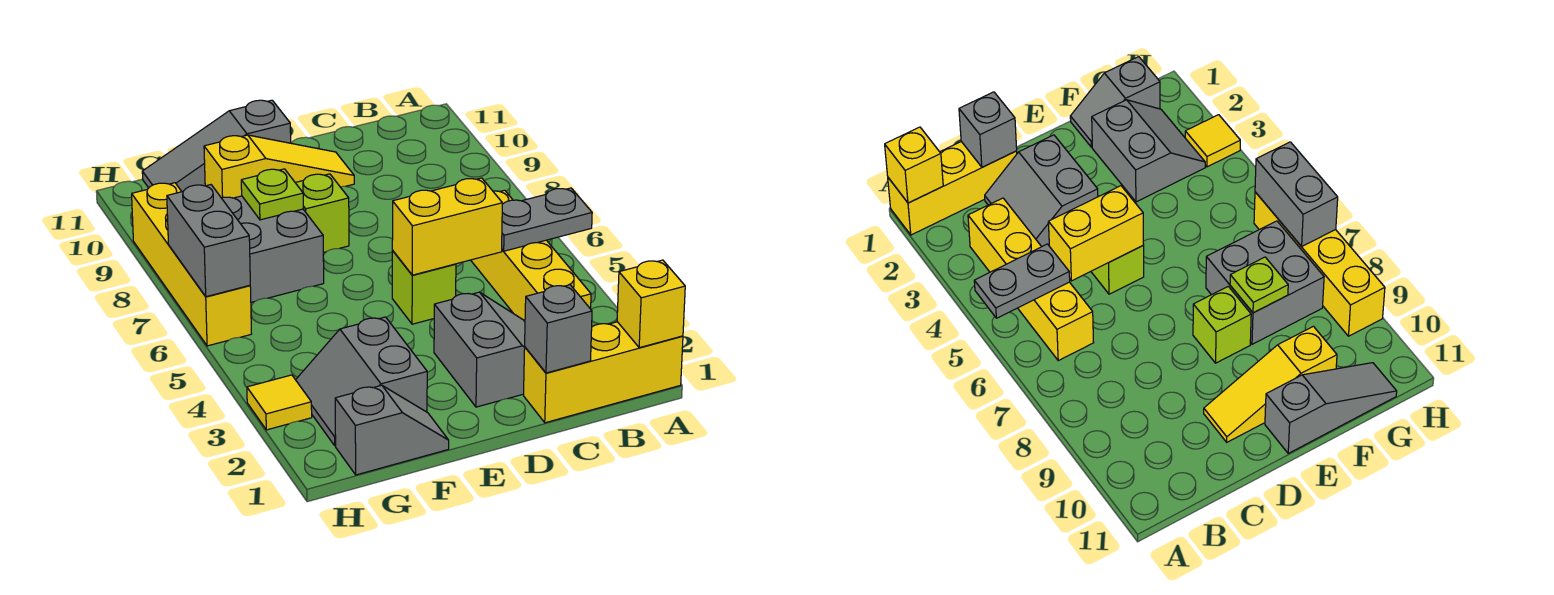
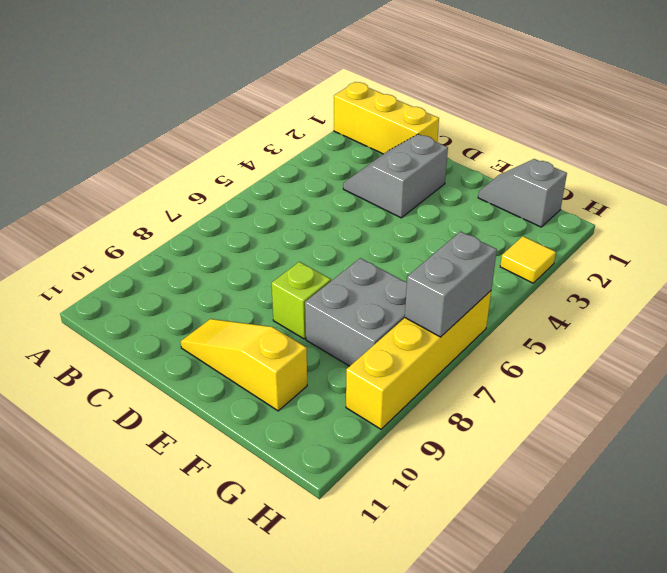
none -> yellow 1x4 brick [471,190,591,321]
none -> lime 1x1 brick [392,251,456,324]
none -> grey 1x3 slope [142,100,291,192]

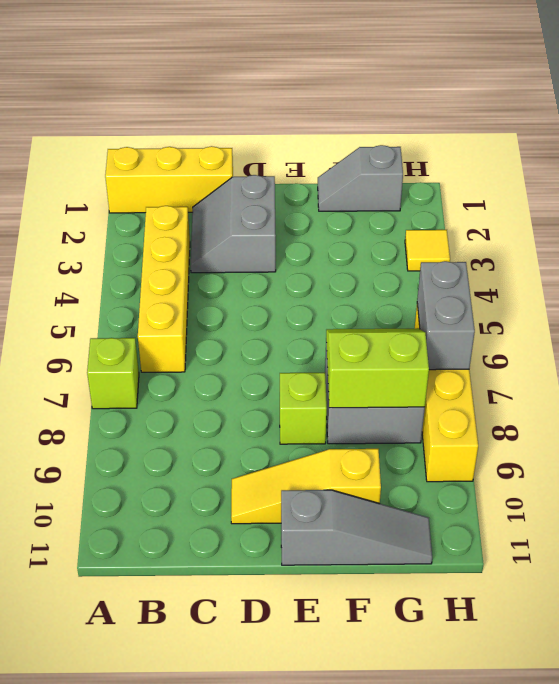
lime 1x1 brick [87,338,139,409] -> lime 1x1 brick moved to [392,251,456,324]
lime 2x2 slope [326,328,429,408] -> lime 1x1 plate [241,169,303,220]
none -> grey 2x2 slope [296,317,427,446]
none -> yellow 1x1 brick [617,260,685,348]
none -> grey 1x2 plate [502,188,592,251]

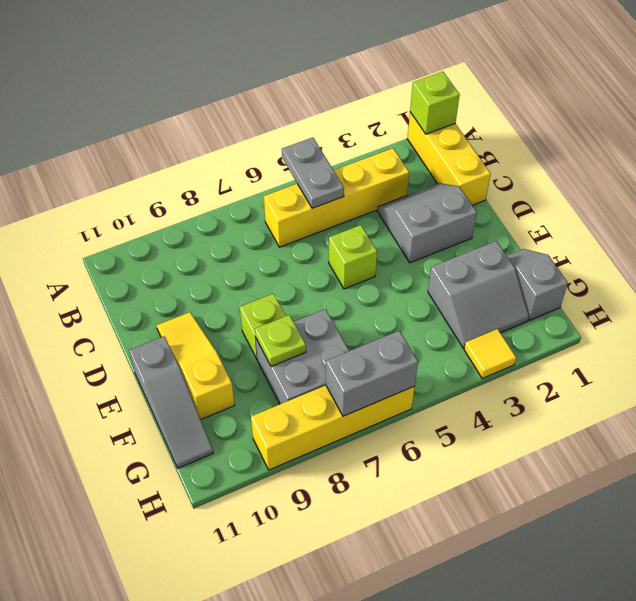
lime 1x1 brick [410,72,460,134] -> yellow 1x1 brick [617,260,685,348]
none -> grey 1x1 brick [525,285,592,373]
none -> yellow 1x2 brick [392,178,502,275]

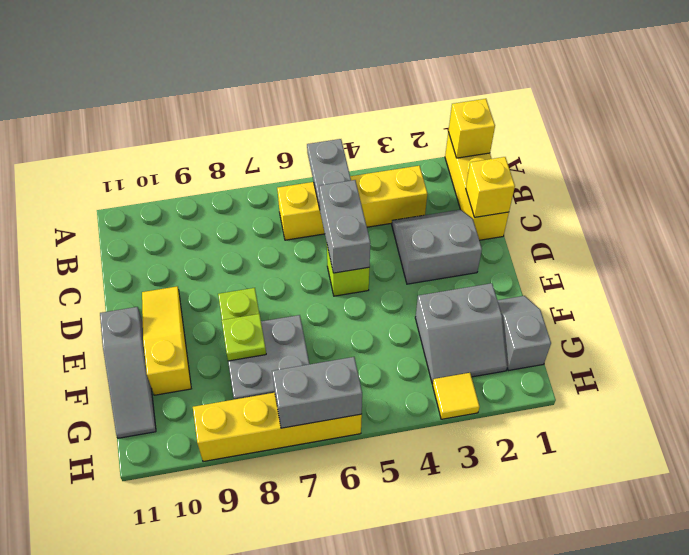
yellow 1x1 brick [466,157,515,217] -> grey 1x1 brick [525,285,592,373]
grey 1x2 brick [319,180,370,273] -> yellow 1x2 brick [392,178,502,275]

